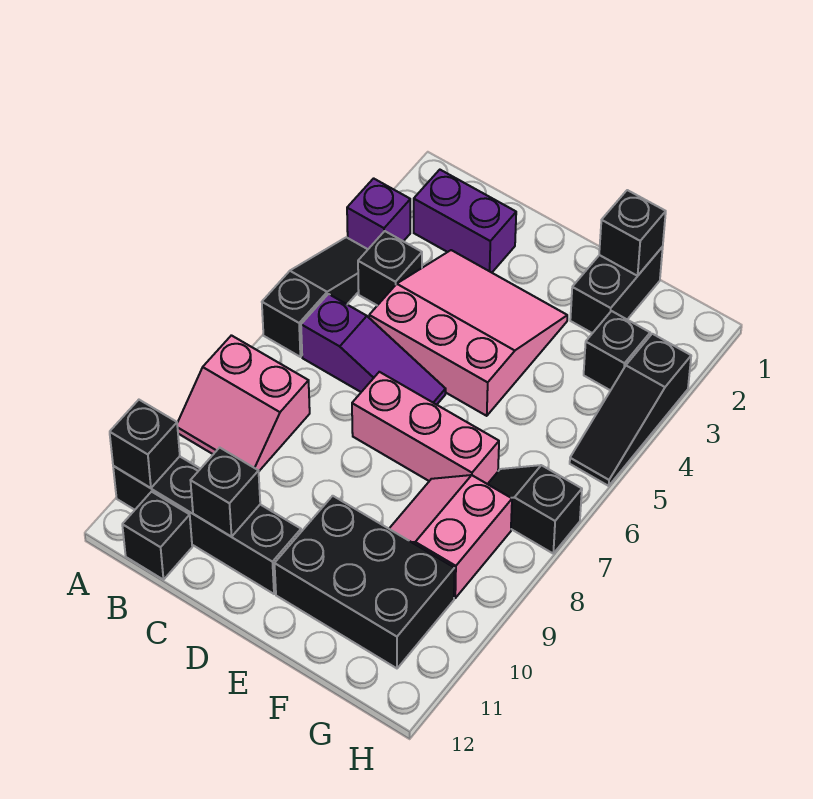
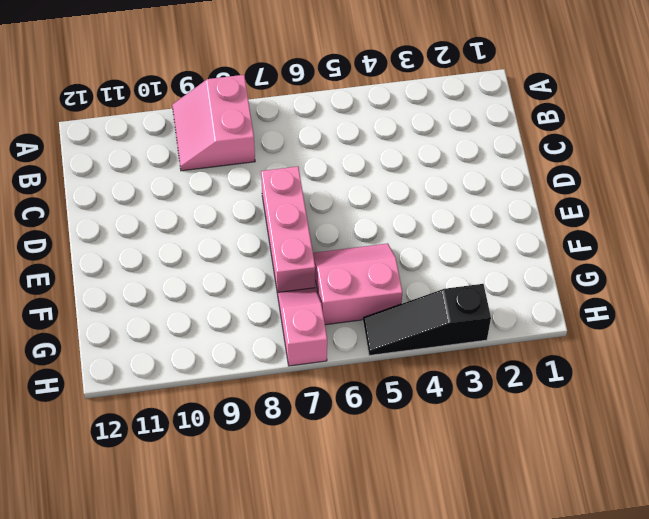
pink 2x2 slope [313,243,402,325] -> pink 2x2 slope moved to [389,475,512,598]
pink 1x2 slope [278,288,327,366] -> black 1x2 slope [488,465,582,553]
none -> purple 1x1 brick [347,178,410,249]
none -> black 1x3 slope [262,237,368,357]
none -> black 1x4 brick [113,456,301,594]

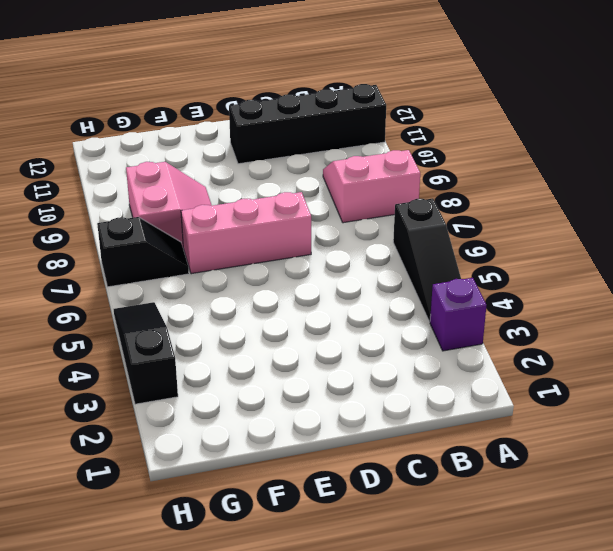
none -> purple 1x2 brick [414,170,516,273]
none -> black 1x1 brick [358,231,422,306]
none -> purple 1x3 slope [301,294,446,405]

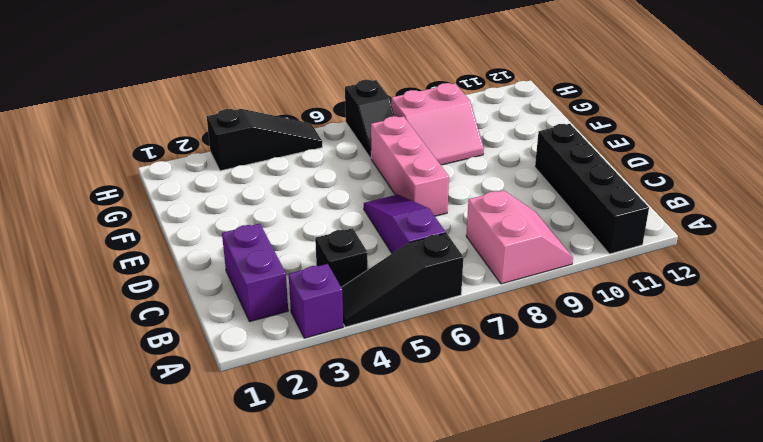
none -> black 1x1 brick [122,492,192,580]
none -> pink 3x3 slope [369,250,567,416]
none -> black 2x3 brick [274,496,455,668]

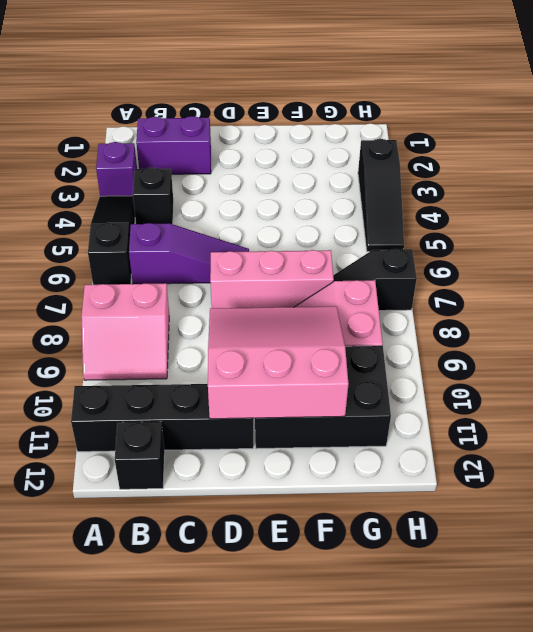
pink 3x3 slope [208,307,349,419] -> pink 3x3 slope moved to [369,250,567,416]
none -> black 1x2 brick [570,247,663,333]
none -> black 1x1 brick [584,311,650,390]
none -> black 1x1 brick [110,400,180,488]

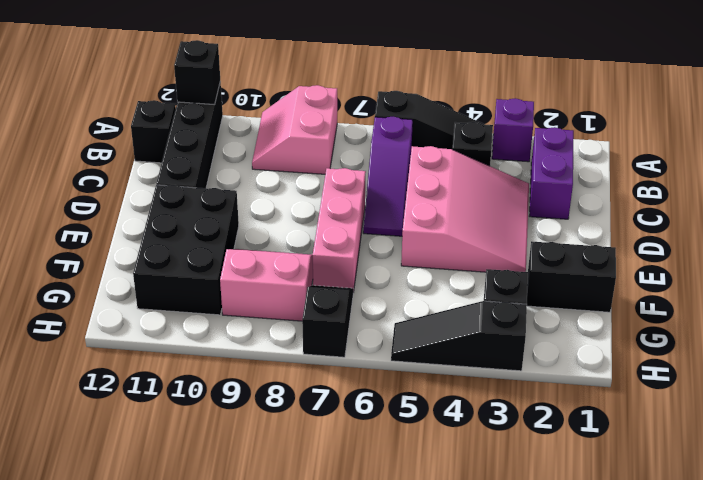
none -> black 1x1 brick [190,448,260,537]
none -> black 1x1 brick [599,190,666,276]

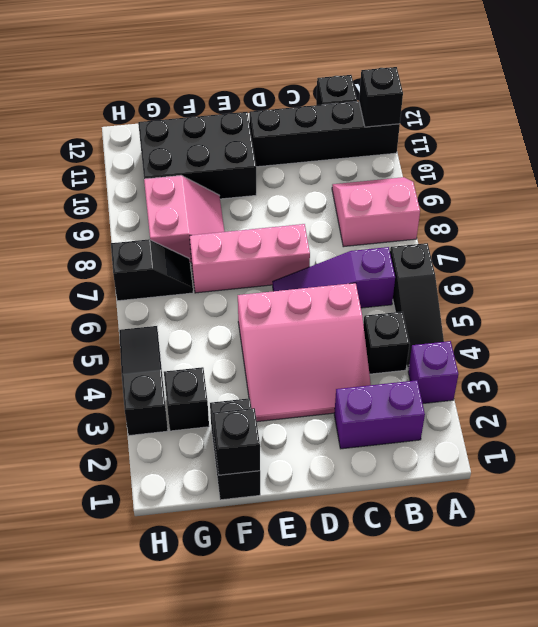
none -> black 1x1 brick [190,448,260,537]

